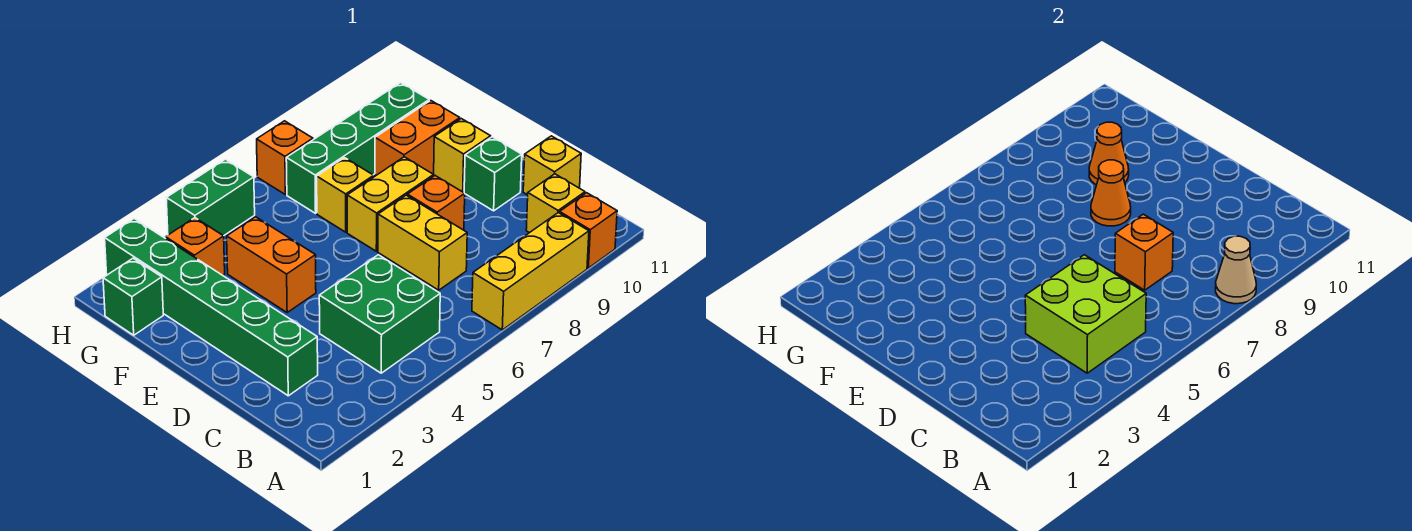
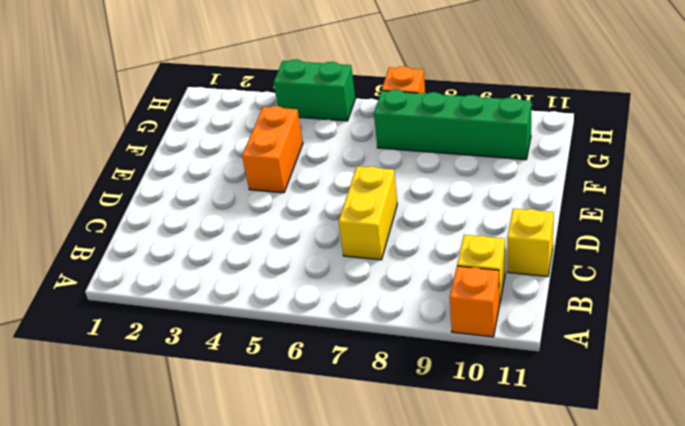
none -> yellow 1x3 brick [472,213,589,330]
none -> green 2x2 brick [319,255,440,373]
none -> green 1x6 brick [105,219,318,396]

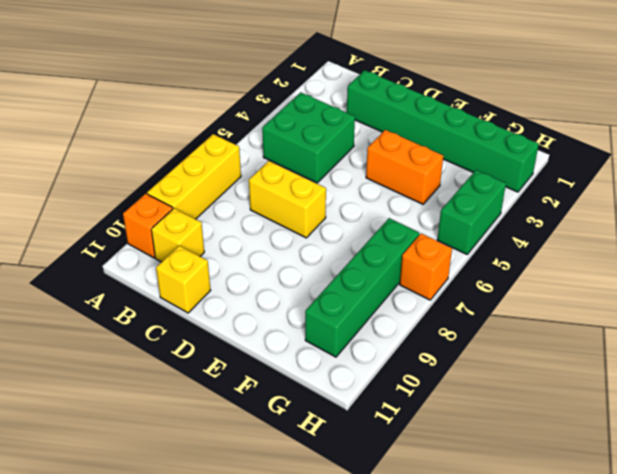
none -> orange 1x1 brick [407,176,465,230]
none -> green 1x1 brick [464,137,522,211]
none -> yellow 1x2 brick [347,157,434,251]

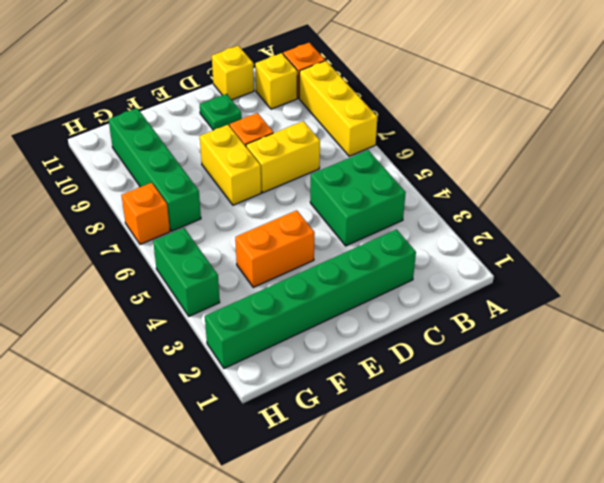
green 1x1 plate [200,94,242,130] -> green 1x1 brick [464,137,522,211]
none -> yellow 1x1 brick [433,119,491,192]
none -> yellow 1x1 brick [317,158,374,232]
none -> orange 1x2 brick [375,101,460,176]

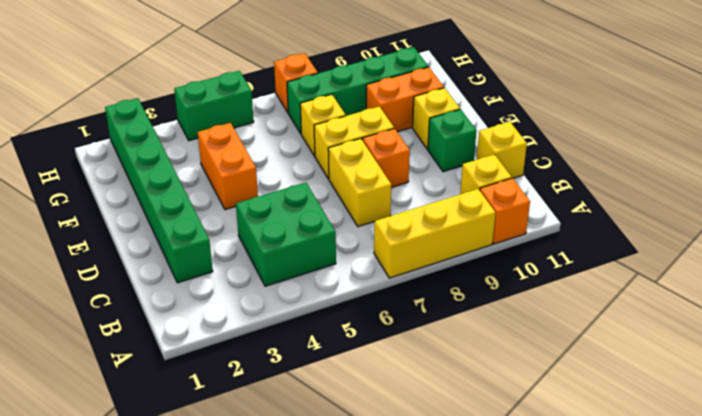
none -> green 1x1 brick [103,258,163,335]
none -> orange 1x1 brick [166,218,225,275]
none -> tan 1x1 cone [1216,236,1256,304]

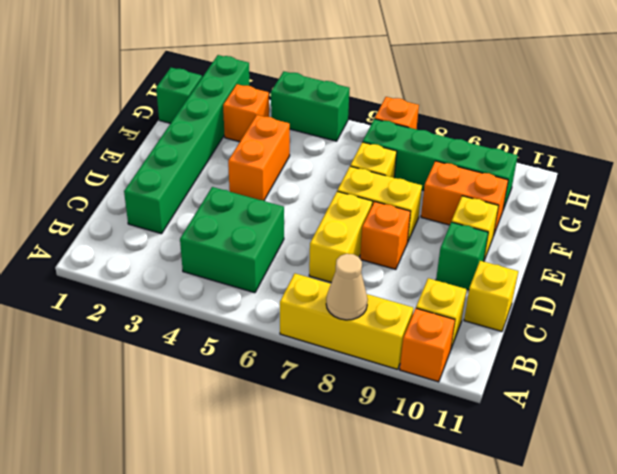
none -> lime 2x2 brick [1025,255,1146,373]
none -> orange 1x1 brick [1115,214,1173,290]
none -> orange 1x1 cone [1091,160,1131,226]

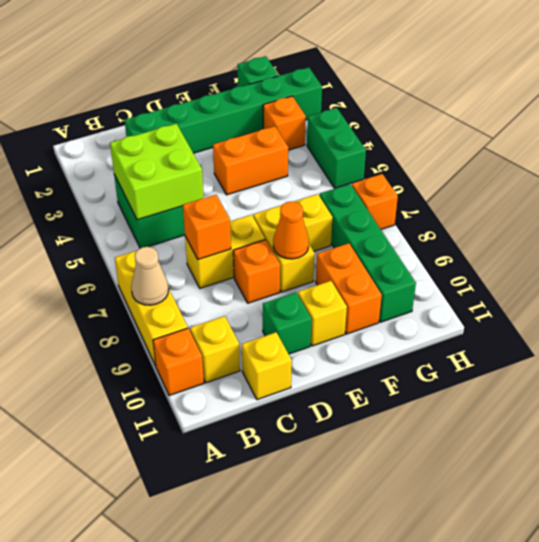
none -> orange 1x1 cone [1089,122,1129,185]

